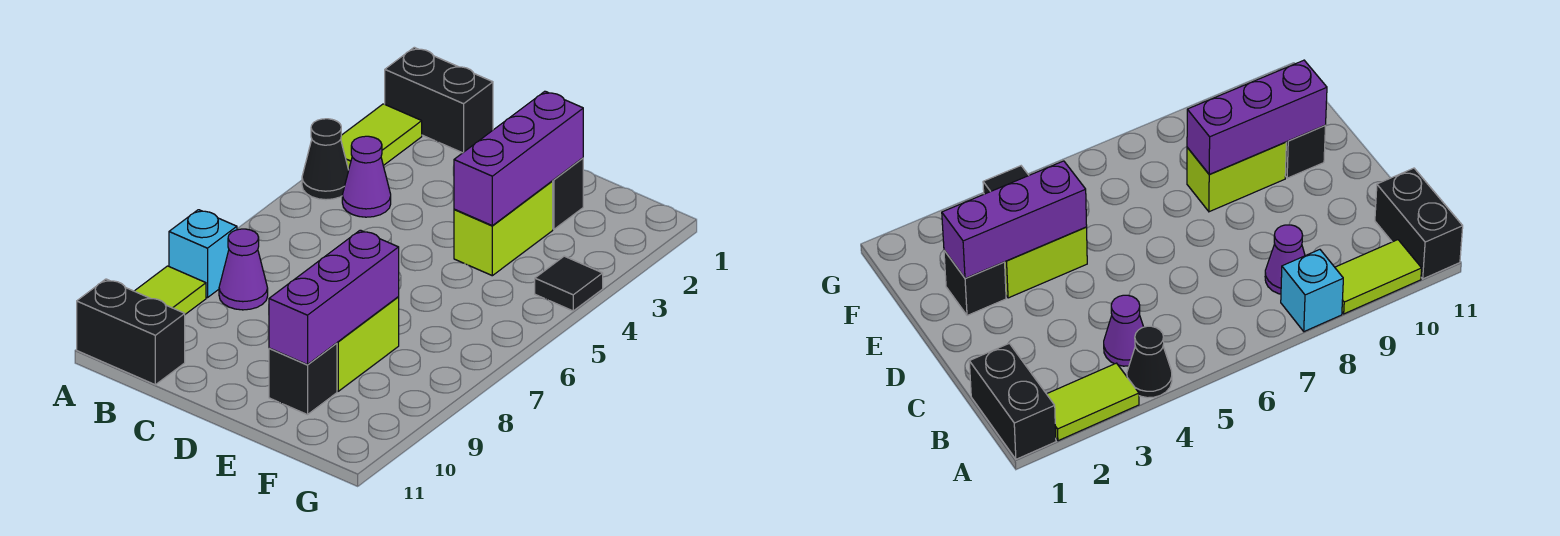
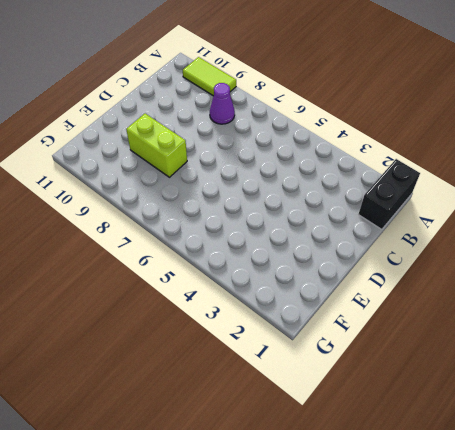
none -> lime 1x2 tile [341,104,422,170]
none -> black 1x1 cone [302,119,349,200]
none -> cyan 1x1 brick [169,210,237,298]

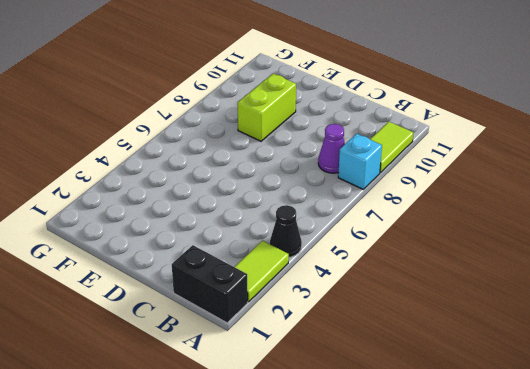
none -> black 1x2 brick [77,279,185,385]
none -> purple 1x1 cone [342,136,391,217]
none -> black 1x1 brick [553,158,583,229]

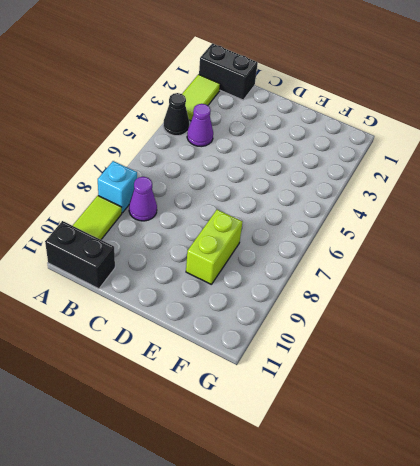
none -> black 1x1 brick [553,158,583,229]
none -> lime 1x2 brick [454,181,553,276]
none -> black 1x1 brick [269,343,337,415]

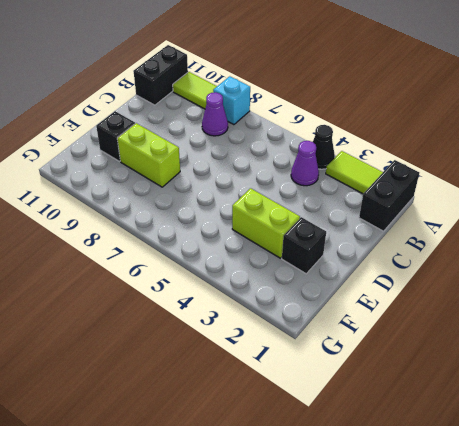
none -> black 1x1 tile [535,256,603,311]
none -> purple 1x3 brick [454,91,583,226]
none -> purple 1x3 brick [269,230,399,365]

